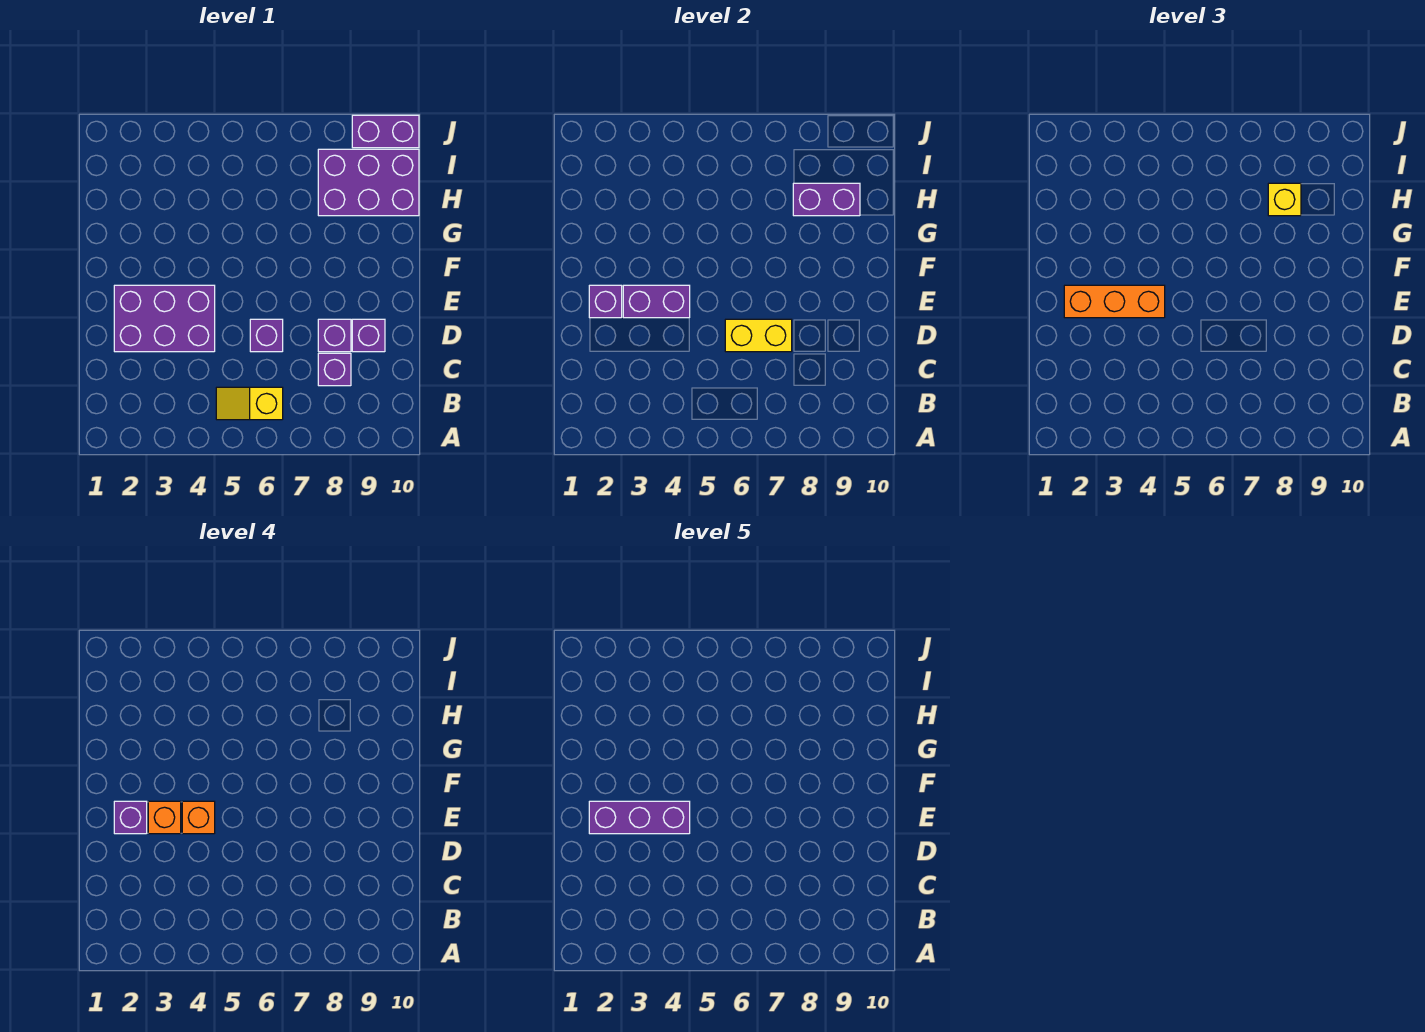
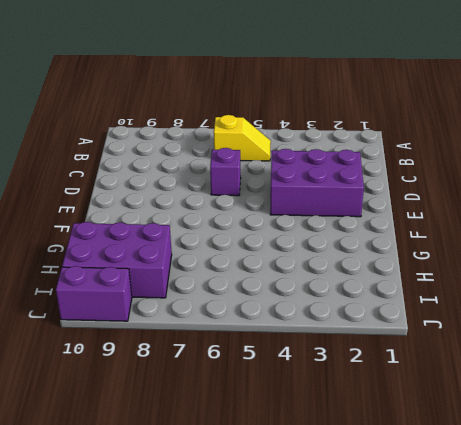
none -> purple 1x1 brick [318,353,351,386]
none -> purple 1x1 brick [318,319,351,352]
none -> purple 1x1 brick [352,319,385,352]

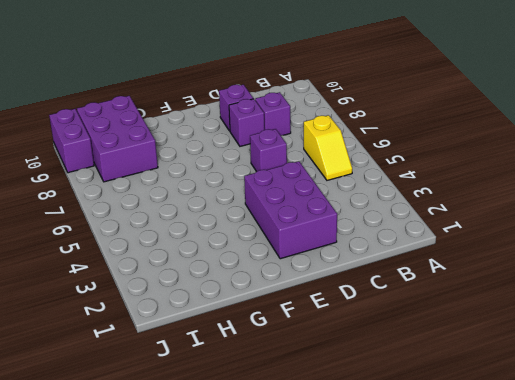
none -> yellow 1x2 brick [725,319,792,352]
none -> purple 1x1 brick [589,285,622,318]
none -> purple 1x2 brick [623,285,690,318]

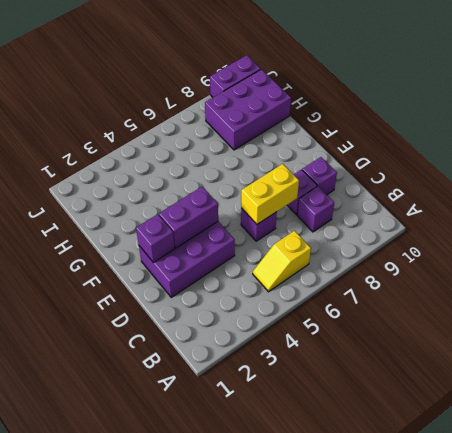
none -> purple 1x2 brick [793,183,860,216]
none -> orange 1x3 brick [1064,285,1165,318]
none -> yellow 1x1 brick [1268,183,1301,216]

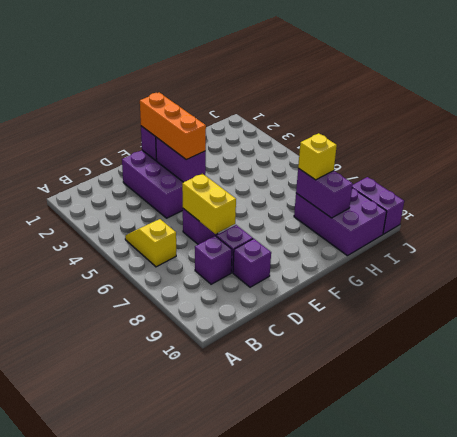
none -> purple 1x1 brick [114,801,147,834]
none -> orange 1x1 brick [148,801,181,834]
none -> orange 1x1 brick [182,801,215,834]

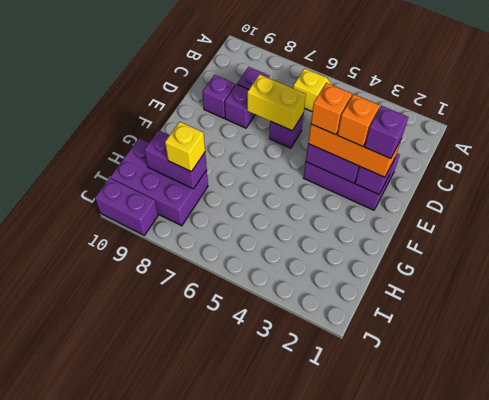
none -> purple 1x3 brick [589,801,690,834]

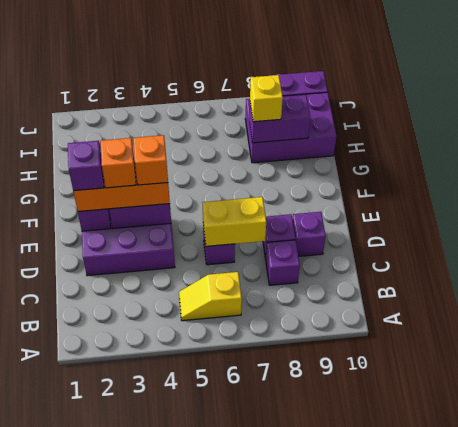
none -> purple 1x3 brick [589,801,690,834]

